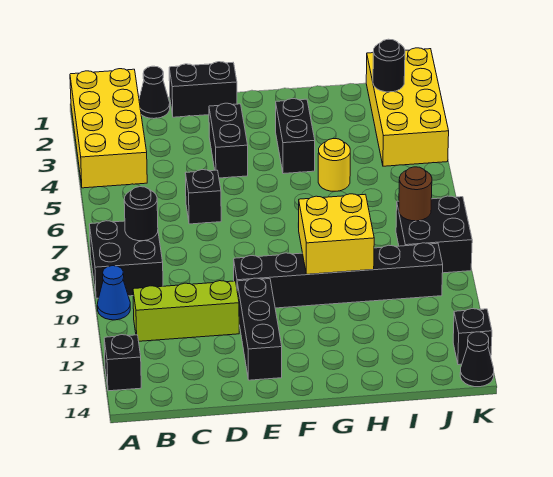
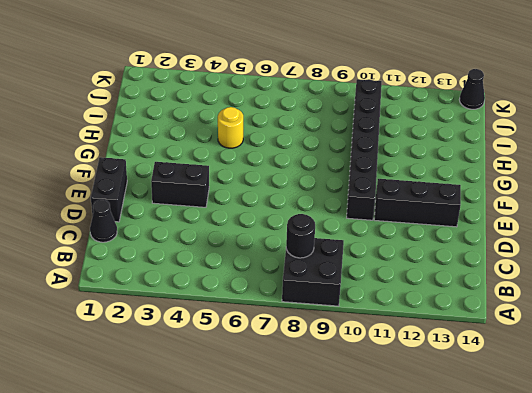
none -> yellow 2x4 brick [70,69,147,188]
none -> blue 1x1 cone [97,266,130,320]
none -> black 1x1 brick [104,335,141,391]

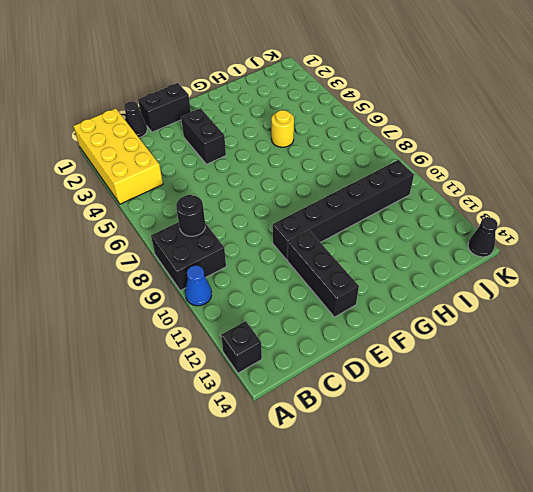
none -> lime 1x3 brick [133,281,239,341]
none -> black 1x1 brick [185,170,221,224]
none -> black 1x2 brick [276,99,315,174]

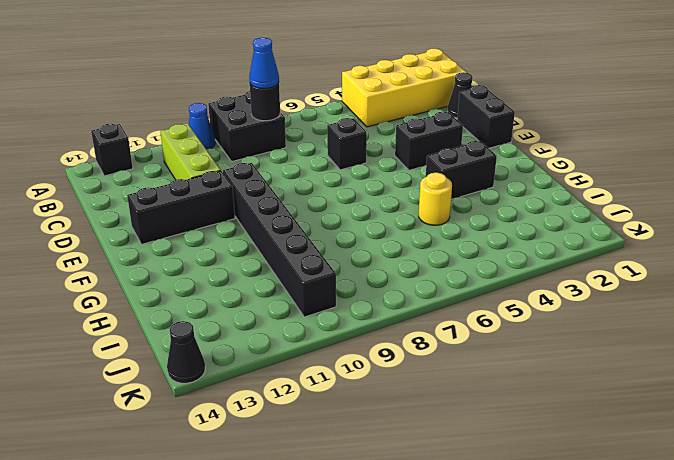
blue 1x1 cone [249,38,279,88] -> none
none -> yellow 2x4 brick [366,48,449,166]
none -> black 2x2 brick [396,196,472,273]
none -> black 1x1 brick [453,309,492,365]

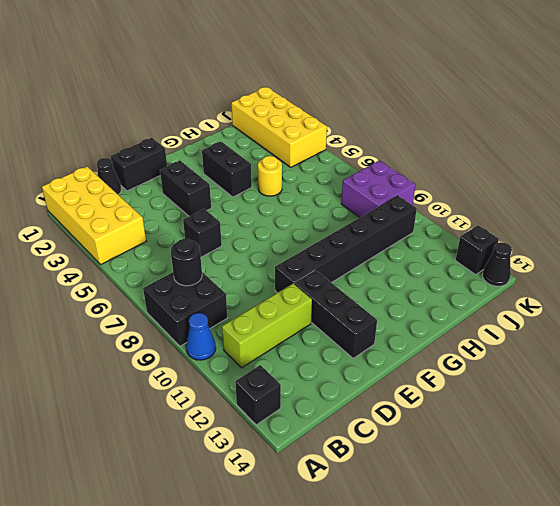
purple 2x2 brick [341,161,416,217] -> black 2x2 brick [396,196,472,273]
none -> yellow 2x2 brick [299,194,374,274]
none -> black 1x1 round brick [373,39,405,92]
none -> brown 1x1 round brick [399,167,432,221]

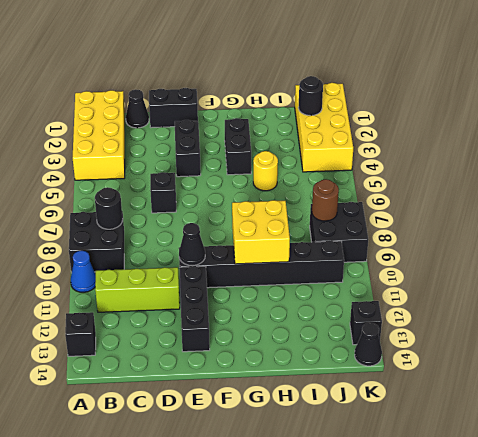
black 1x1 cone [179,223,205,266] -> none

